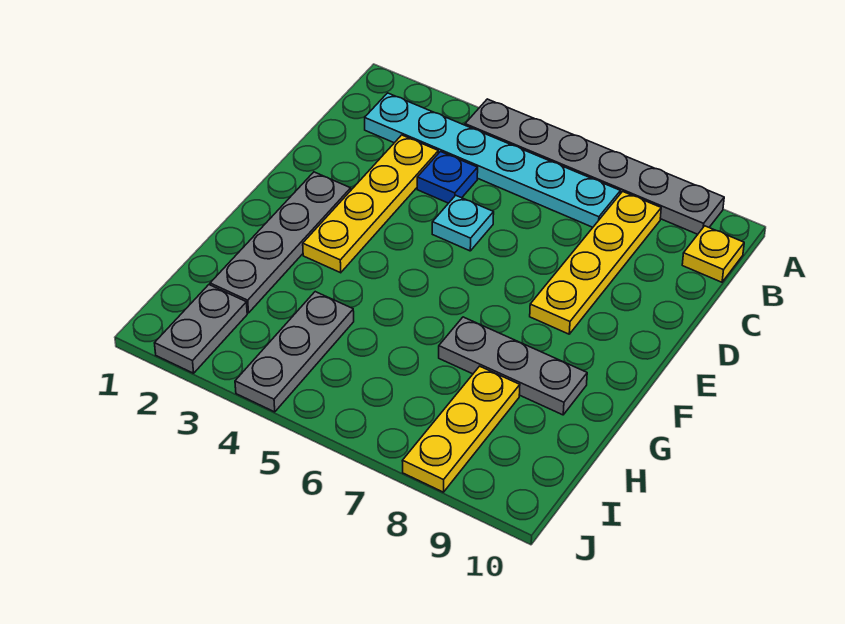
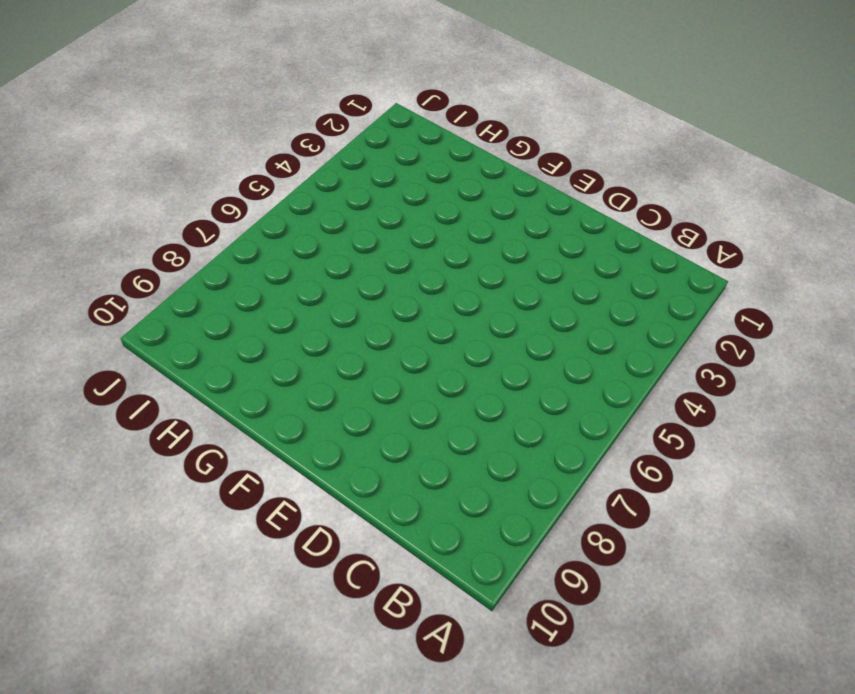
none -> grey 1x6 plate [465,99,724,234]
none -> cyan 1x6 plate [365,93,620,227]
none -> yellow 1x4 plate [530,191,661,334]

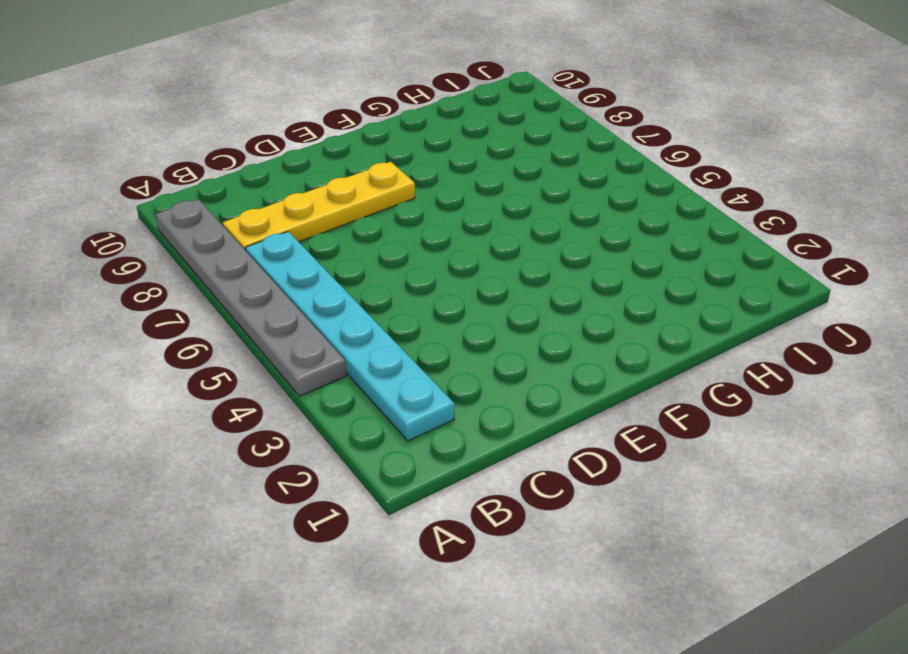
none -> yellow 1x1 plate [682,226,744,282]
none -> yellow 1x4 plate [303,135,438,273]
none -> blue 1x1 plate [417,152,478,203]

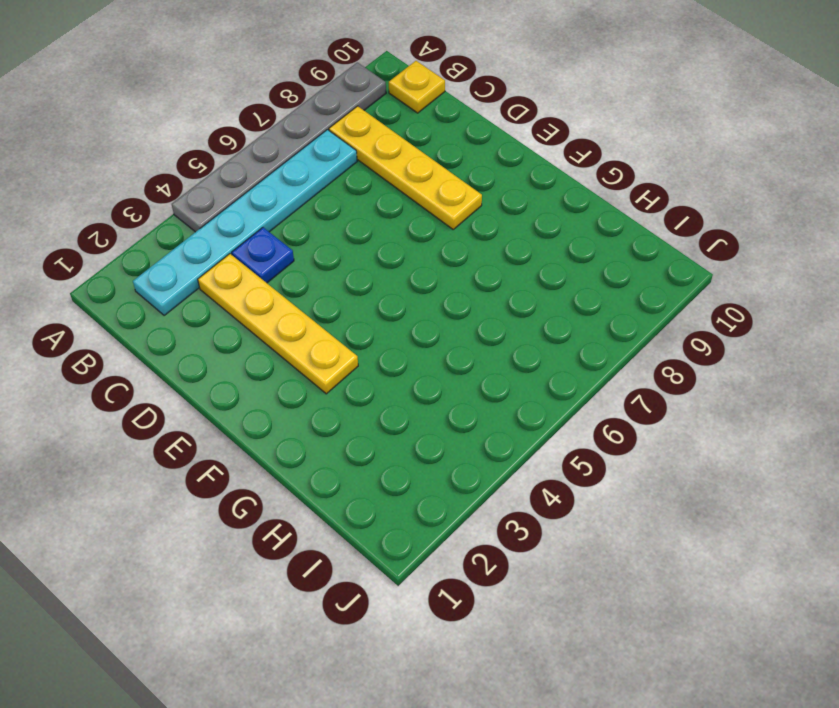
none -> cyan 1x1 plate [432,195,494,251]
none -> grey 1x4 plate [210,172,351,313]
none -> grey 1x3 plate [439,317,587,415]

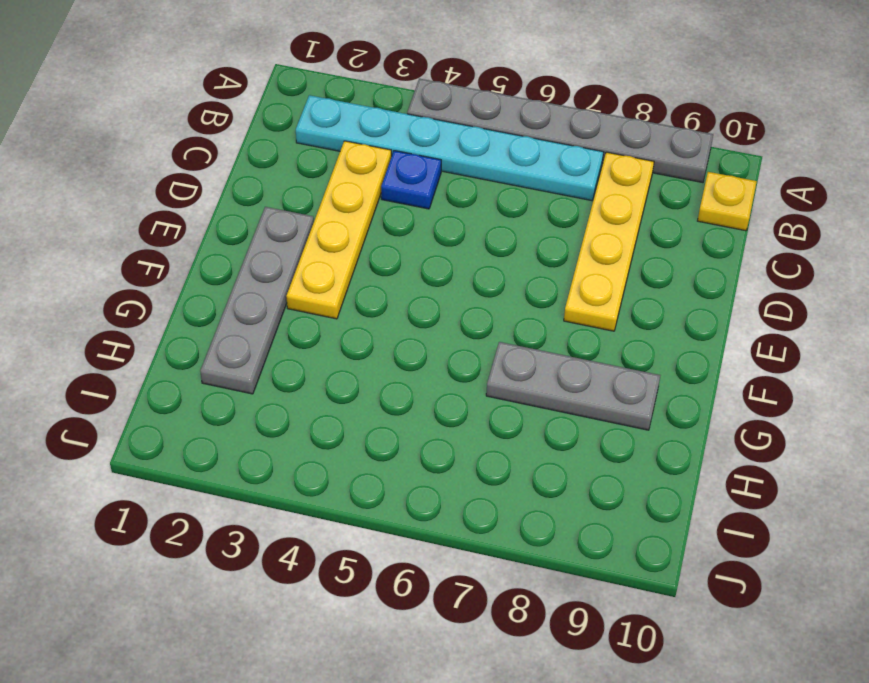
none -> cyan 1x1 plate [432,195,494,251]
none -> grey 1x3 plate [235,292,354,412]
none -> yellow 1x3 plate [402,366,520,492]

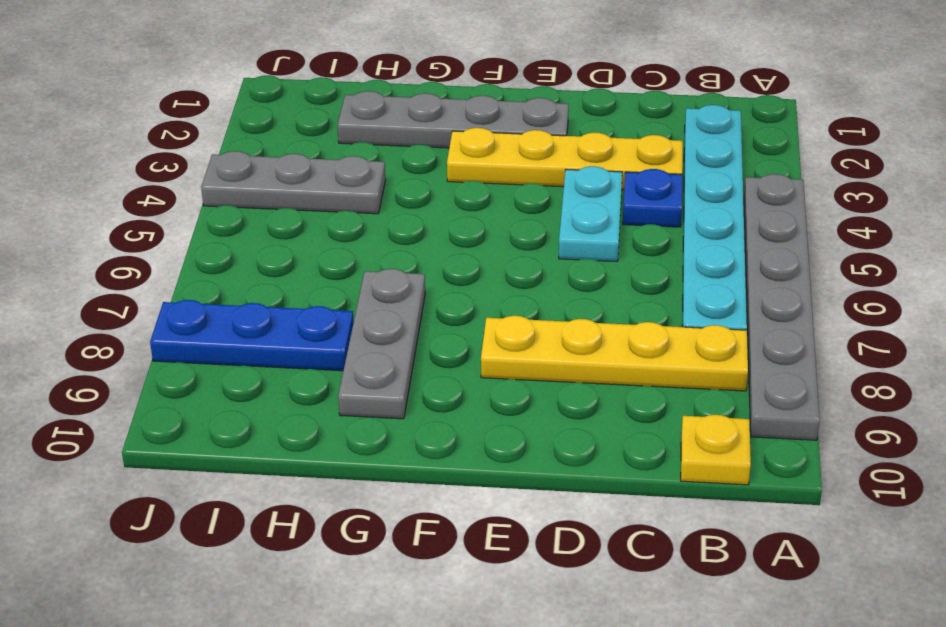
cyan 1x2 plate [559,166,622,261] -> cyan 1x1 plate [432,195,494,251]
blue 1x3 plate [150,300,354,371] -> yellow 1x3 plate [402,366,520,492]
none -> grey 1x2 plate [155,285,247,373]

